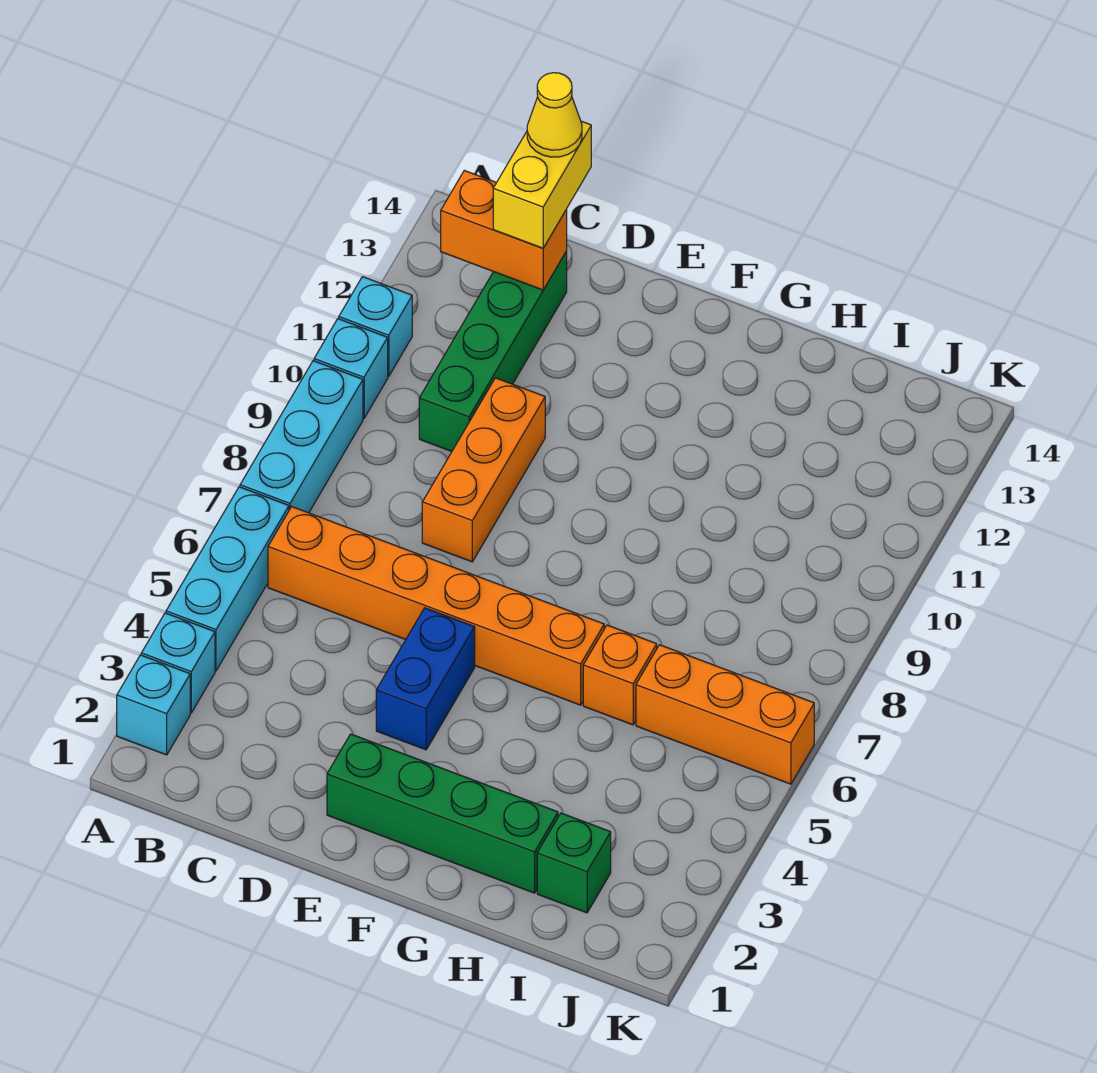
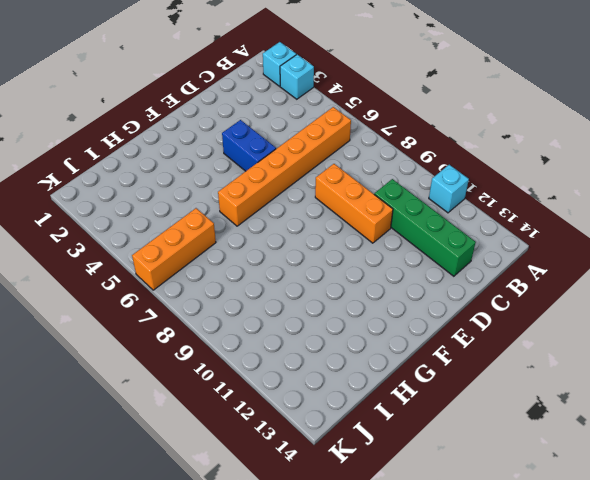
none -> cyan 1x3 brick [166,487,289,671]
none -> cyan 1x3 brick [240,361,363,513]
none -> cyan 1x1 brick [314,319,388,418]

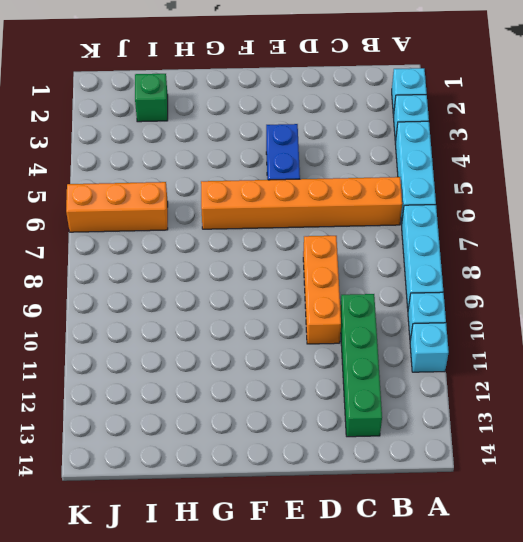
none -> green 1x4 brick [327,734,558,893]
none -> orange 1x1 brick [583,625,657,725]
none -> orange 1x2 brick [441,170,567,290]

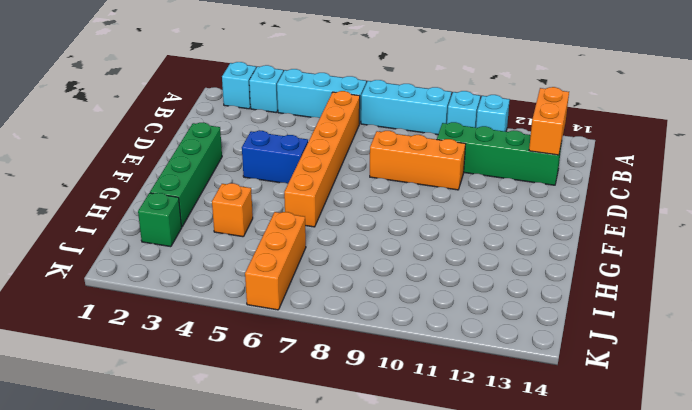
orange 1x1 brick [212,183,253,237] -> orange 1x1 brick moved to [583,625,657,725]
none -> yellow 1x2 brick [493,121,591,248]
none -> yellow 1x1 cone [527,73,582,157]

